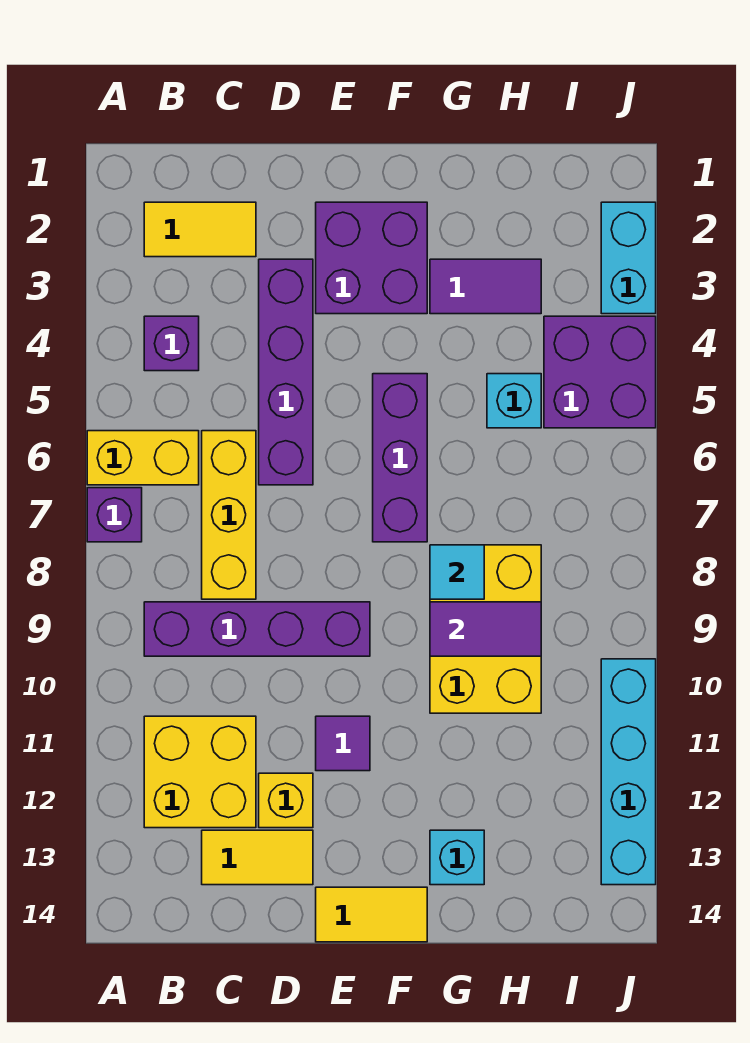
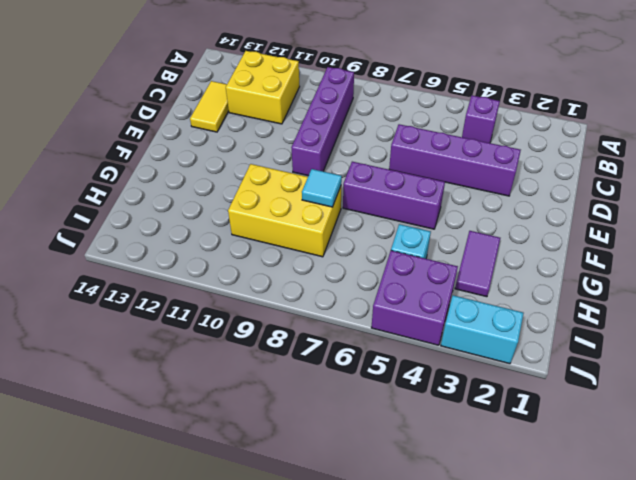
none -> yellow 1x2 brick [87,431,199,485]
none -> purple 1x1 brick [87,488,142,542]
none -> yellow 1x2 tile [144,202,256,257]

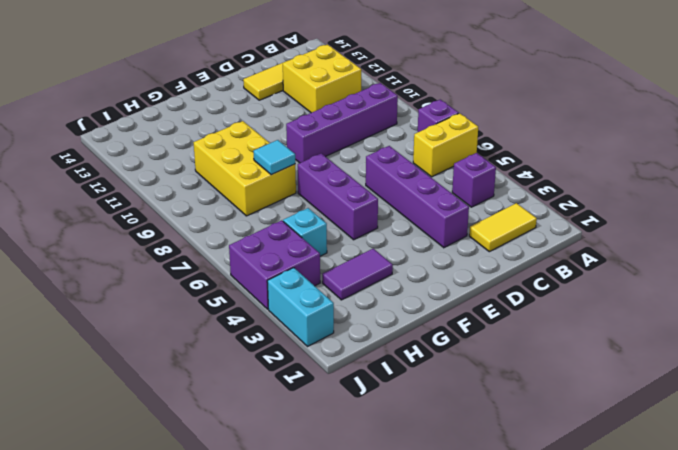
none -> yellow 1x3 brick [202,431,256,599]
none -> yellow 1x1 brick [259,773,313,828]
none -> purple 2x2 brick [316,202,427,314]

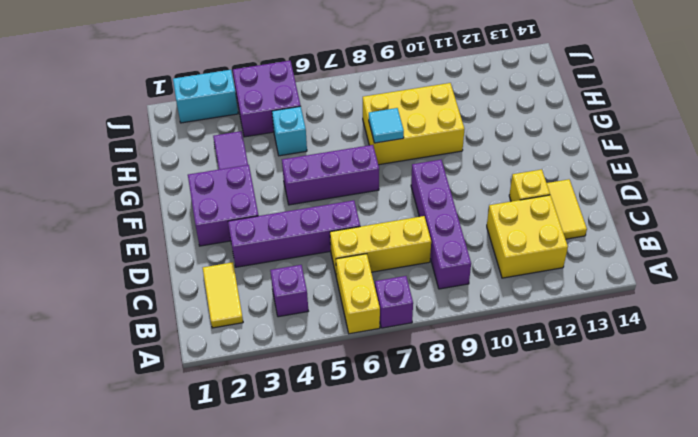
none -> purple 1x1 tile [316,716,370,771]
none -> yellow 1x2 tile [316,887,427,942]
none -> cyan 1x1 brick [430,830,484,885]

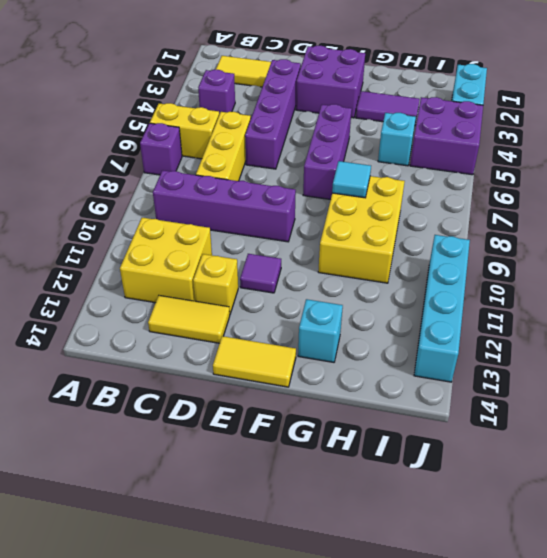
none -> purple 1x2 tile [430,602,541,656]

